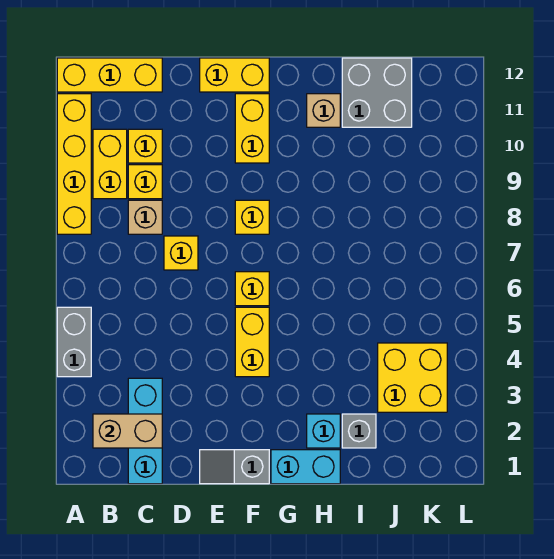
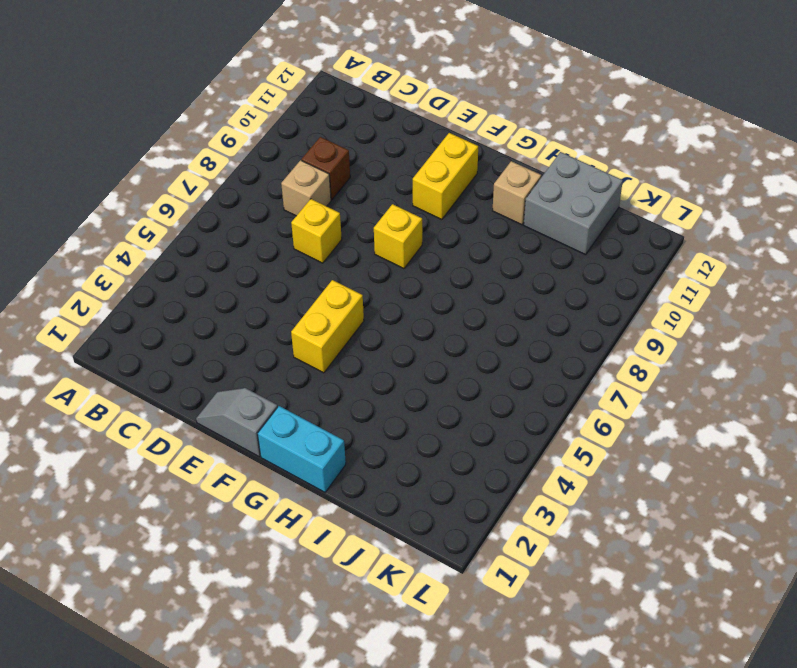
brown 1x1 brick [301,137,350,200] -> yellow 1x1 brick [128,165,162,199]
none -> grey 1x2 brick [57,307,91,377]
none -> yellow 1x4 brick [57,94,91,234]
none -> yellow 1x3 brick [57,58,162,92]

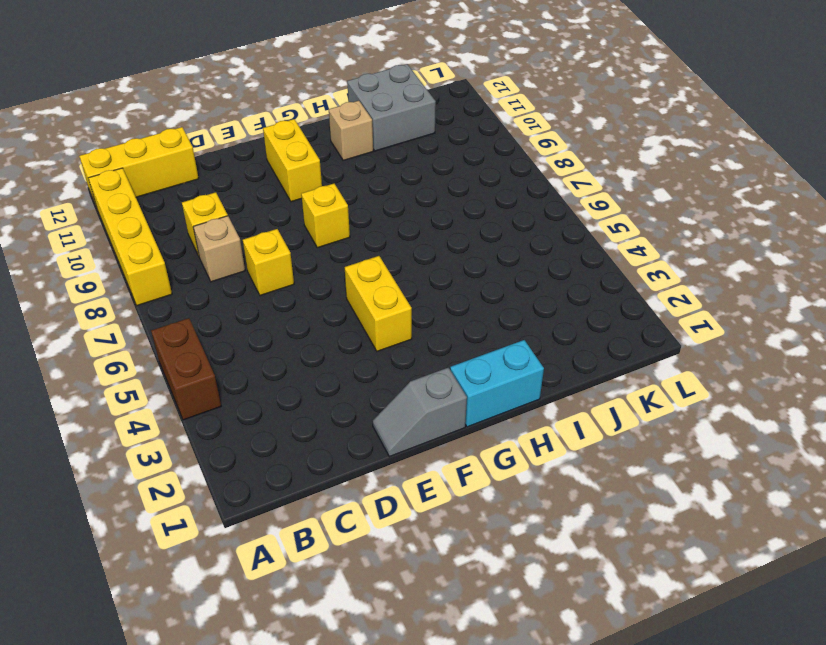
brown 1x2 brick [151,318,221,420] -> grey 1x2 brick [57,307,91,377]
none -> yellow 1x2 brick [93,129,127,199]
none -> cyan 1x3 brick [128,378,162,484]
none -> yellow 1x1 brick [128,129,162,163]

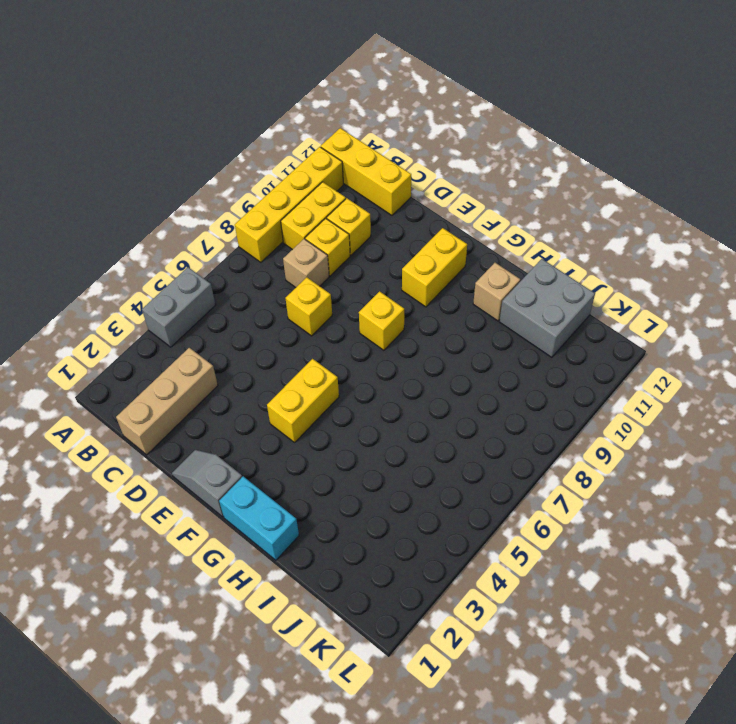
tan 1x3 brick [116,348,218,455] -> cyan 1x3 brick [128,378,162,484]
none -> yellow 1x2 brick [200,58,269,92]
none -> yellow 1x1 brick [235,272,269,306]
none -> cyan 1x1 brick [307,414,340,448]

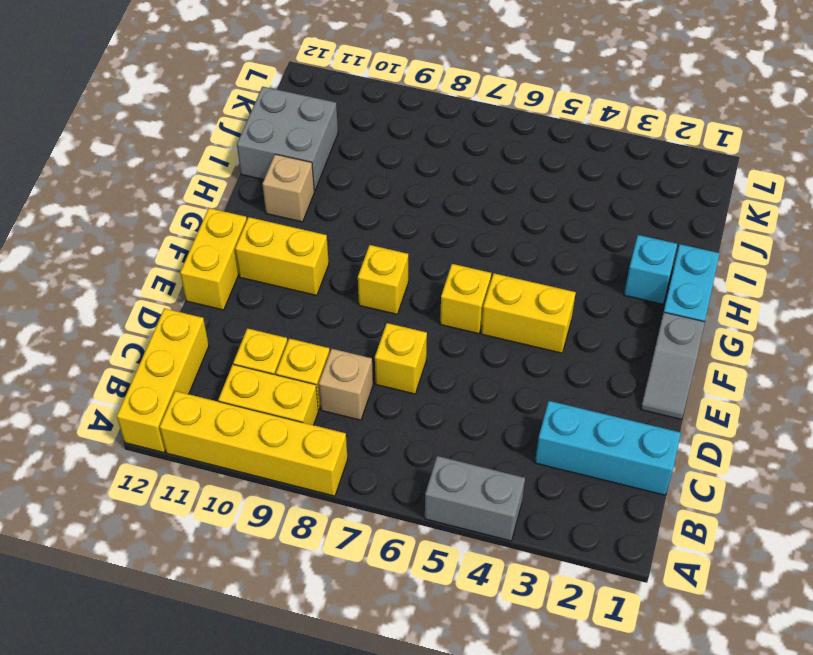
none -> grey 1x1 brick [342,414,376,448]
none -> yellow 2x2 brick [378,343,447,412]
none -> tan 1x2 brick [93,414,162,448]

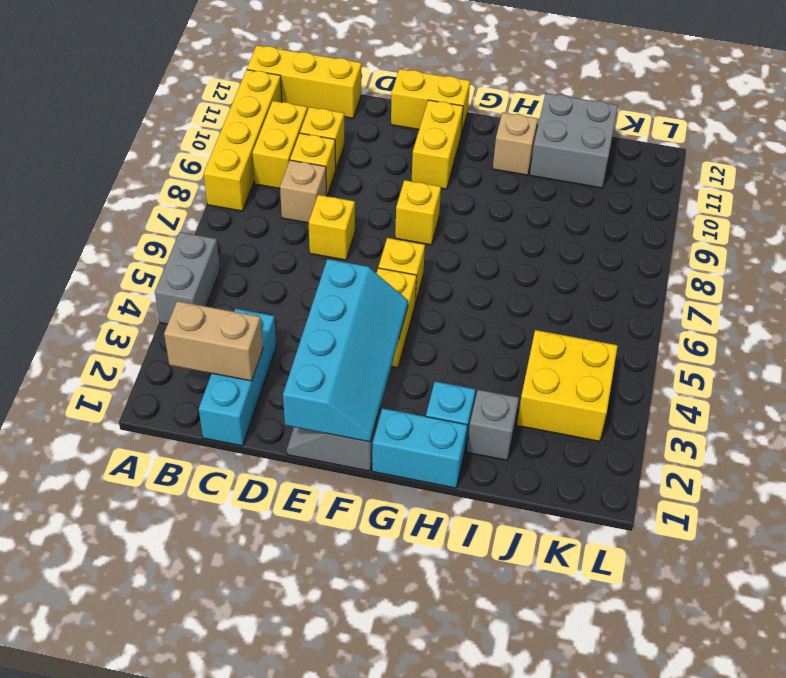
cyan 2x4 slope [283,259,408,442] -> none

